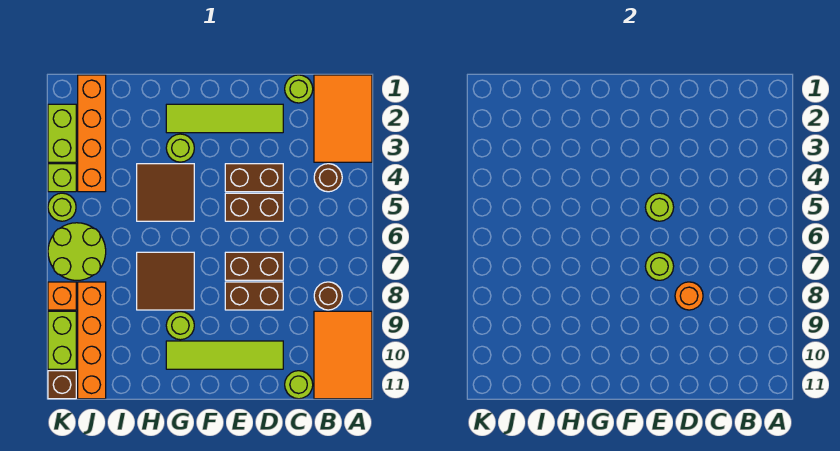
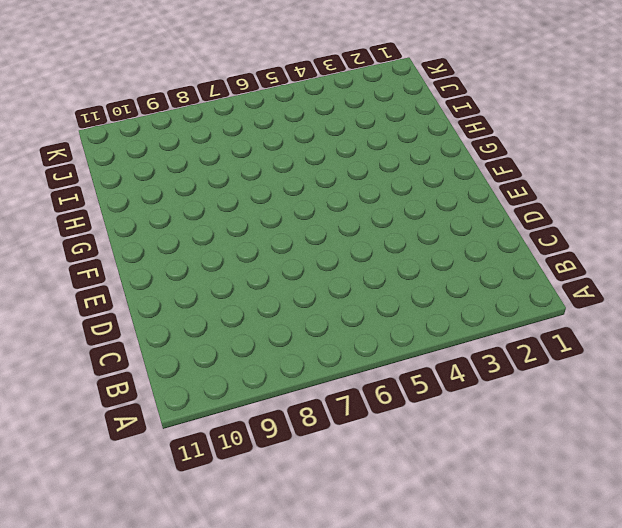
none -> orange 2x3 tile [314,75,372,162]
none -> orange 2x3 tile [314,311,372,399]
none -> brown 1x1 round brick [314,164,342,192]

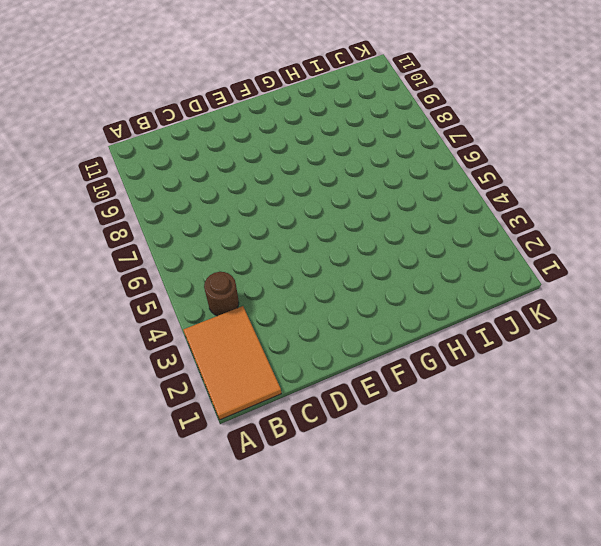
none -> orange 2x3 tile [314,311,372,399]
none -> brown 1x1 round brick [314,282,342,310]
none -> lime 1x1 round brick [285,75,313,103]

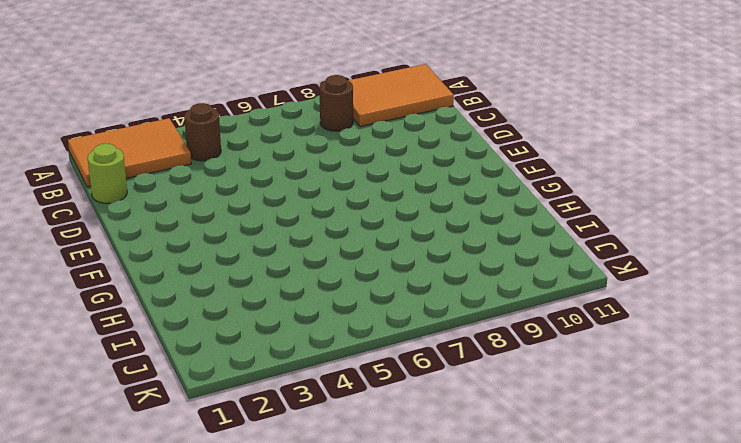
none -> lime 1x1 round brick [285,371,313,399]
none -> lime 1x4 tile [166,104,283,133]
none -> brown 1x2 brick [225,164,283,192]

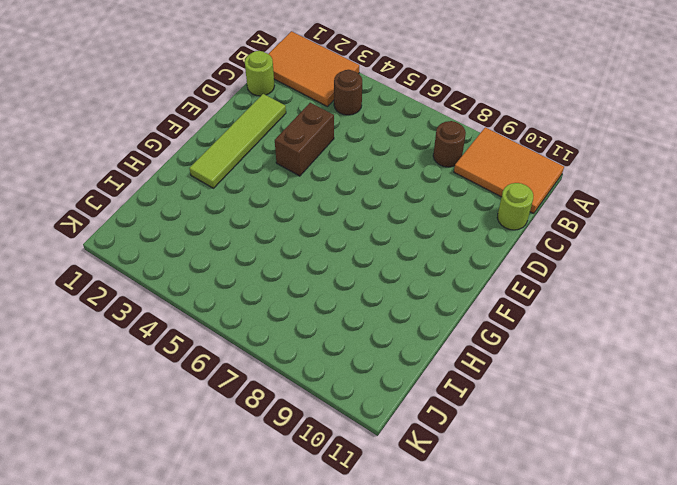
none -> brown 1x2 brick [225,193,283,221]
none -> brown 1x2 brick [225,252,283,280]
none -> brown 1x2 brick [225,282,283,310]

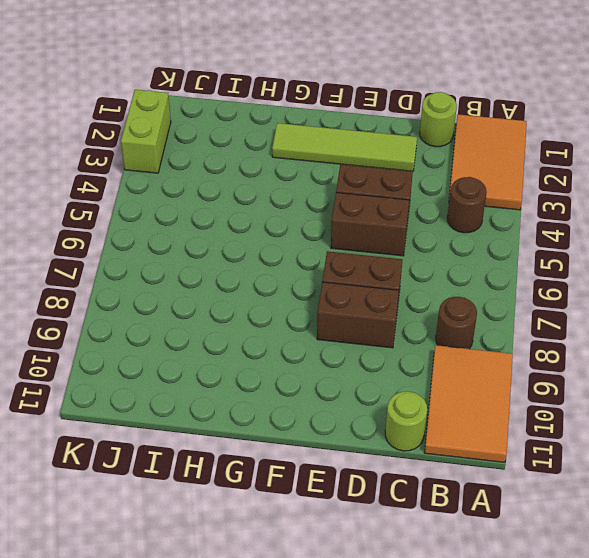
none -> lime 1x4 tile [166,341,283,369]
none -> lime 1x1 round brick [166,134,194,162]
none -> brown 2x2 tile [137,164,194,221]

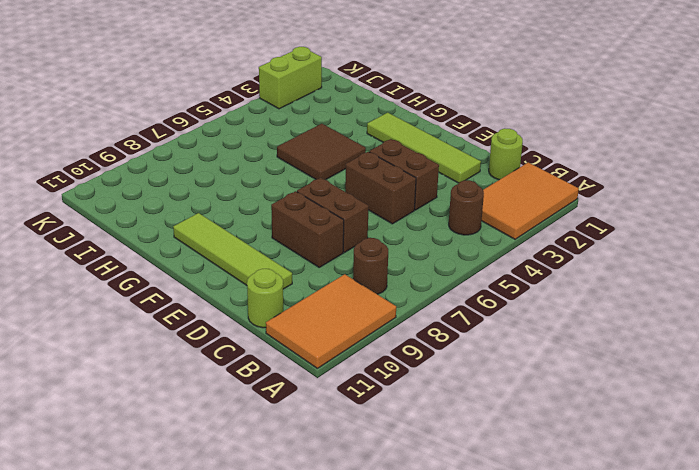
none -> lime 1x1 round brick [166,134,194,162]
none -> brown 2x2 tile [137,252,194,310]
none -> lime 1x1 round brick [166,312,194,340]

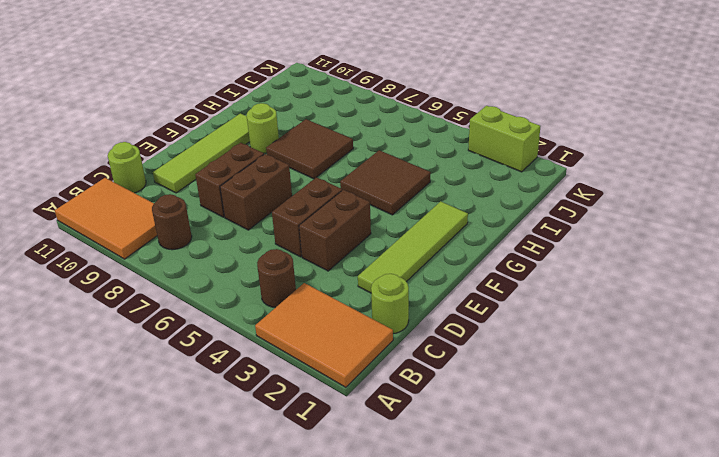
none -> lime 1x1 round brick [166,134,194,162]
none -> orange 1x4 brick [78,75,106,192]
none -> lime 2x2 round brick [48,223,106,280]

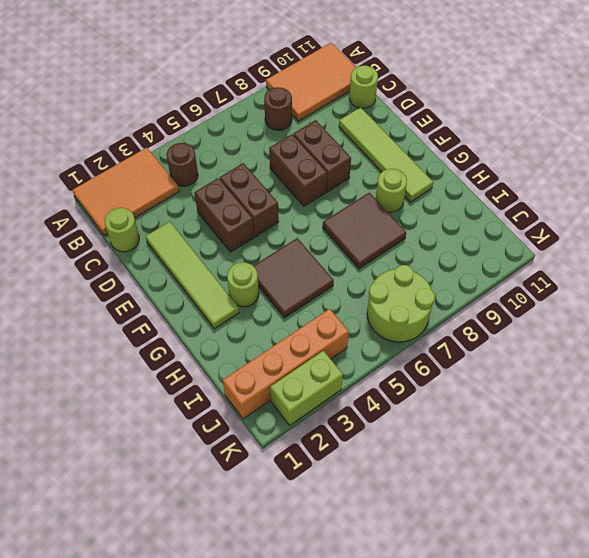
none -> orange 1x4 brick [78,282,106,399]
none -> lime 1x1 brick [48,164,76,192]
none -> lime 1x1 round brick [48,193,76,221]

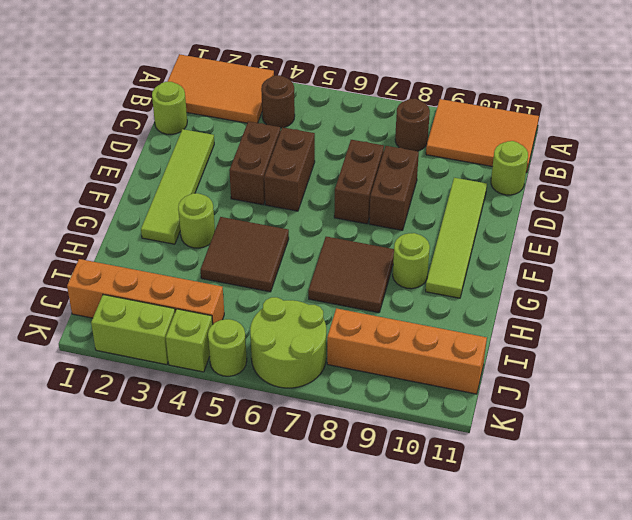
none -> orange 1x1 brick [48,282,76,310]
none -> lime 1x2 brick [48,311,76,369]
none -> brown 1x1 brick [48,371,76,399]

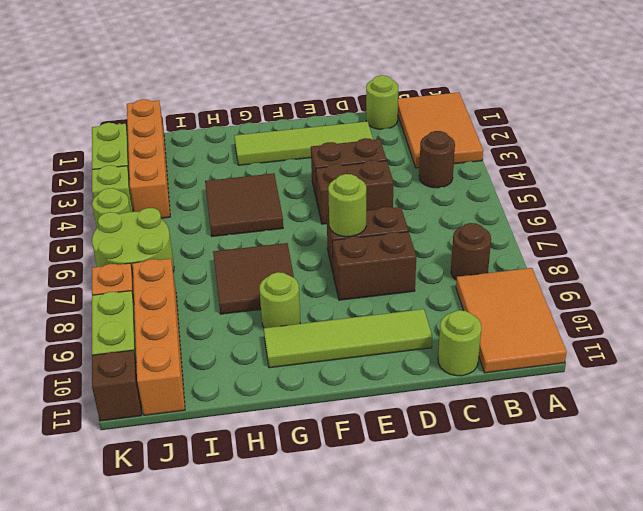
none -> lime 1x1 round brick [166,134,194,162]
none -> orange 1x1 round brick [675,282,703,310]
none -> lime 1x1 round brick [645,193,674,221]

